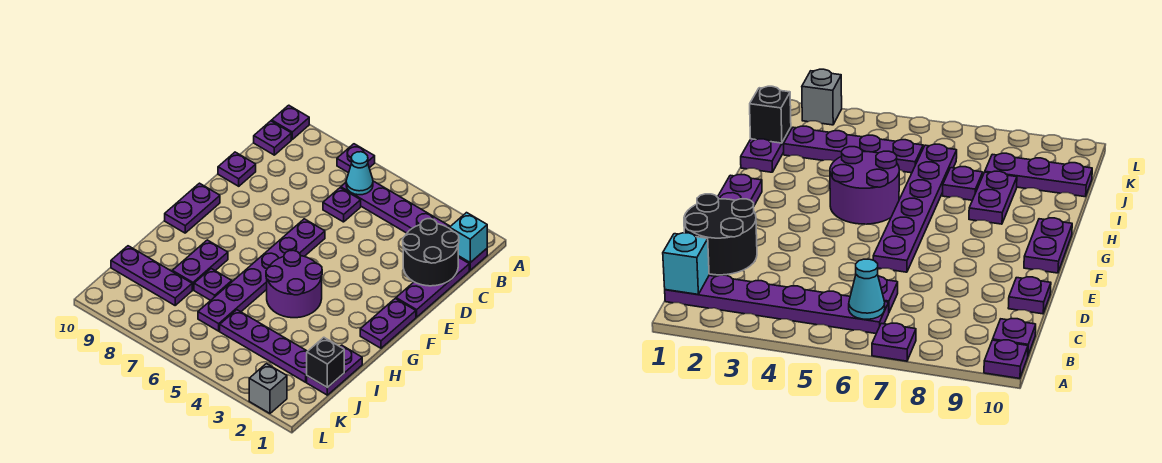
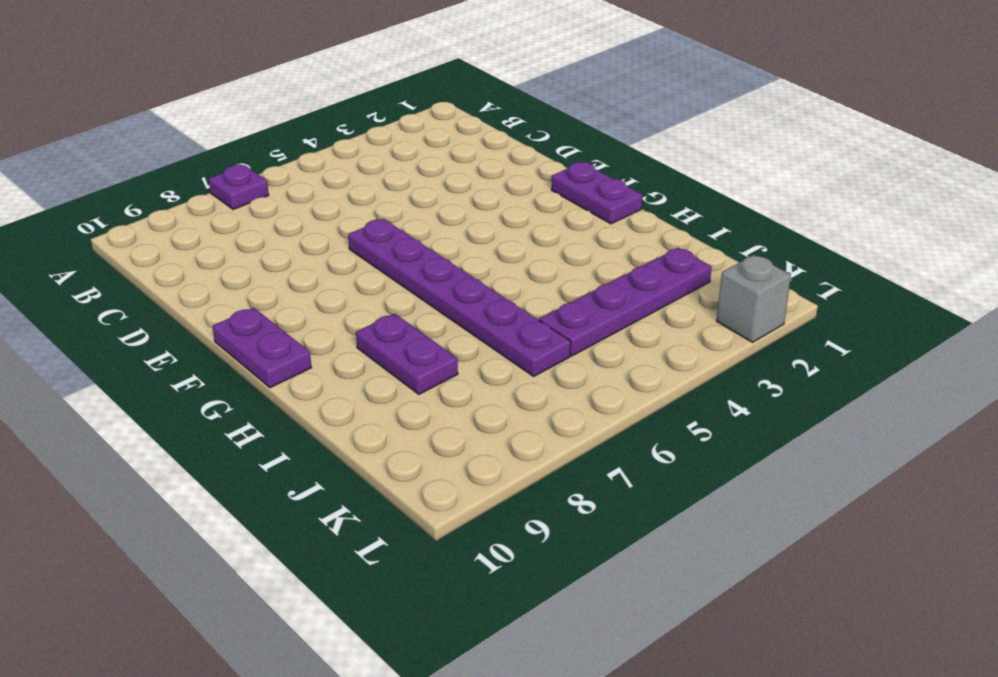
none -> purple 1x1 plate [272,105,309,139]
none -> purple 1x6 plate [341,181,487,270]
none -> purple 1x1 plate [254,121,291,155]

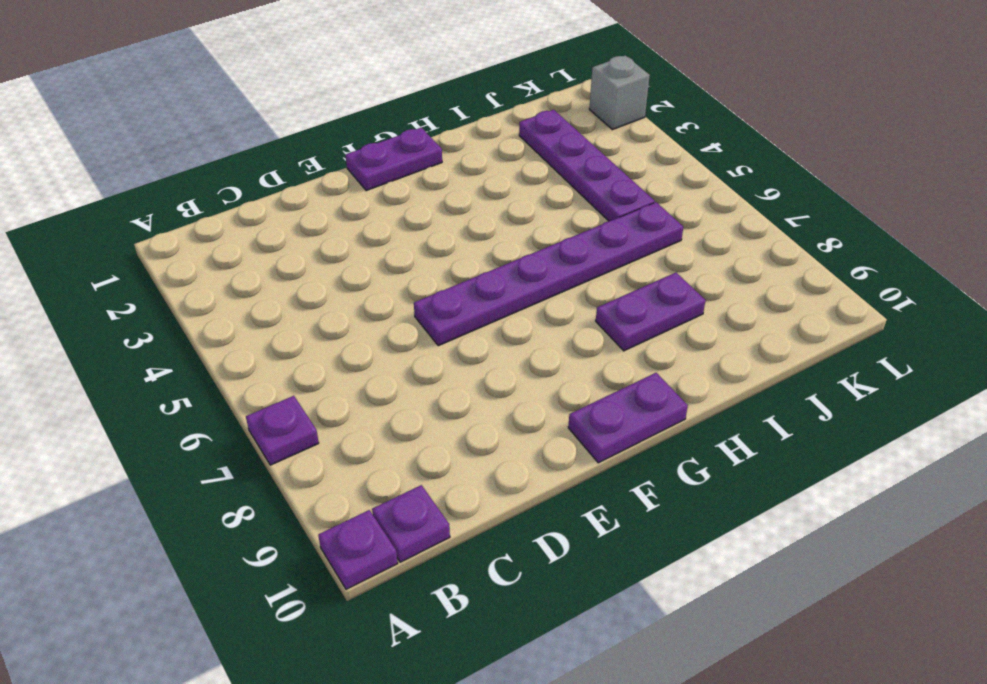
none -> purple 1x6 plate [341,181,487,270]
none -> purple 1x3 plate [396,257,469,317]
none -> purple 1x1 plate [323,188,361,222]

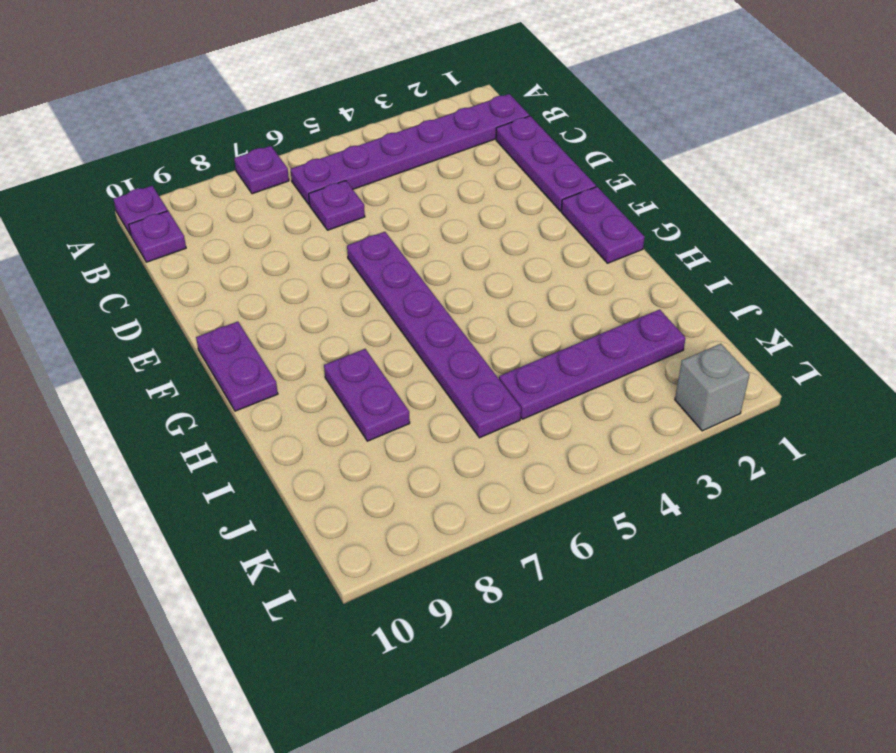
none -> purple 1x1 plate [218,152,256,186]
none -> purple 2x2 round brick [266,250,322,318]
none -> purple 1x2 plate [307,345,362,395]

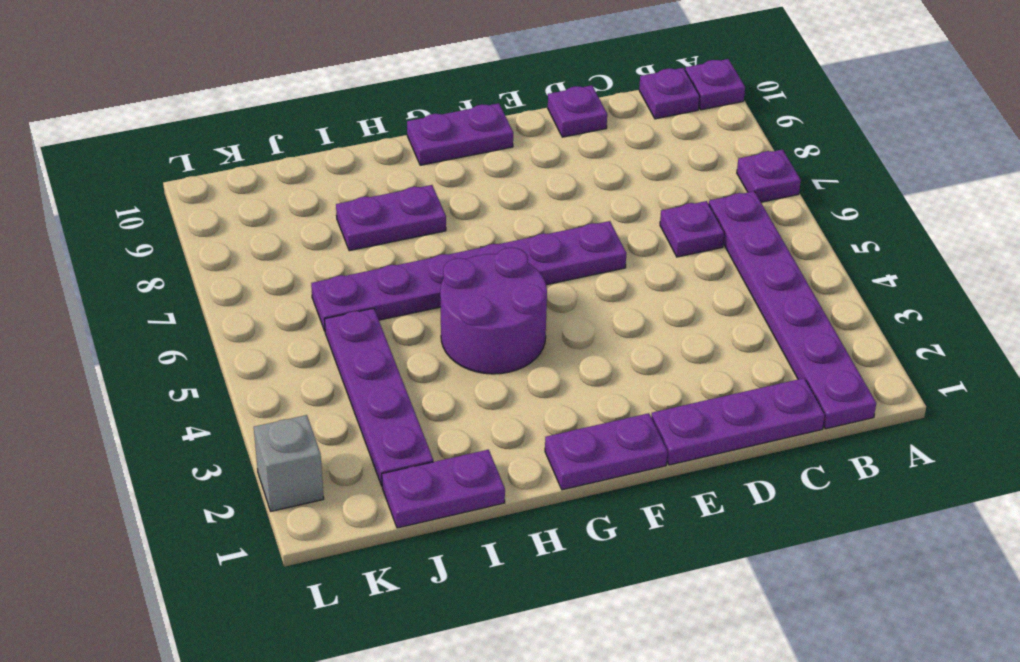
none -> purple 1x1 plate [194,269,232,300]
none -> purple 1x3 plate [111,246,192,305]
none -> cyan 1x1 brick [450,213,487,263]

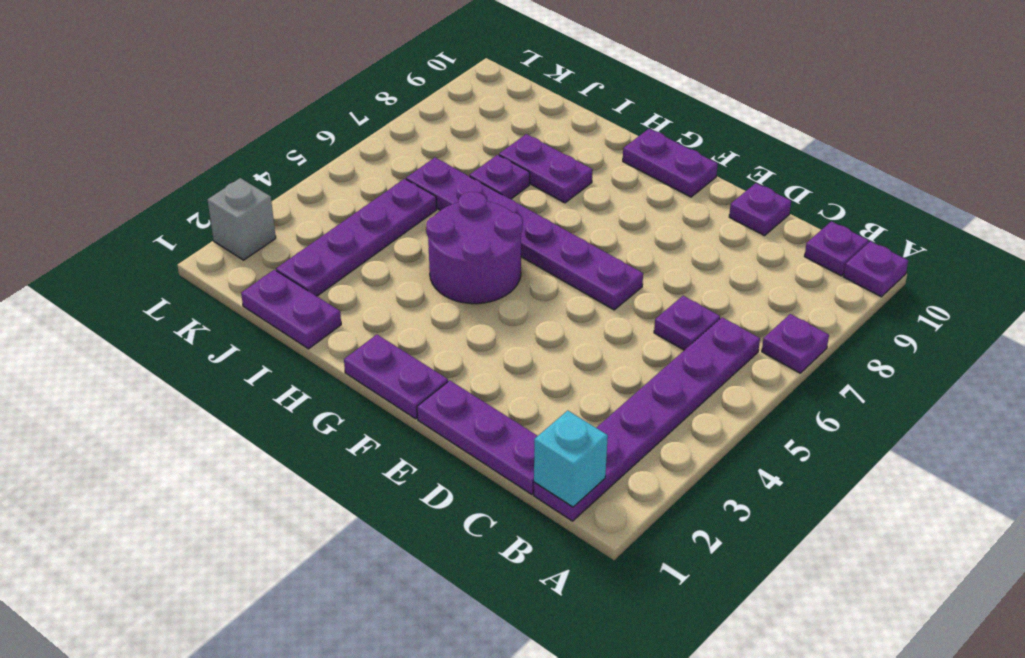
none -> purple 1x3 plate [111,246,192,305]
none -> cyan 1x1 cone [346,152,373,195]
none -> black 2x2 round brick [403,219,459,286]

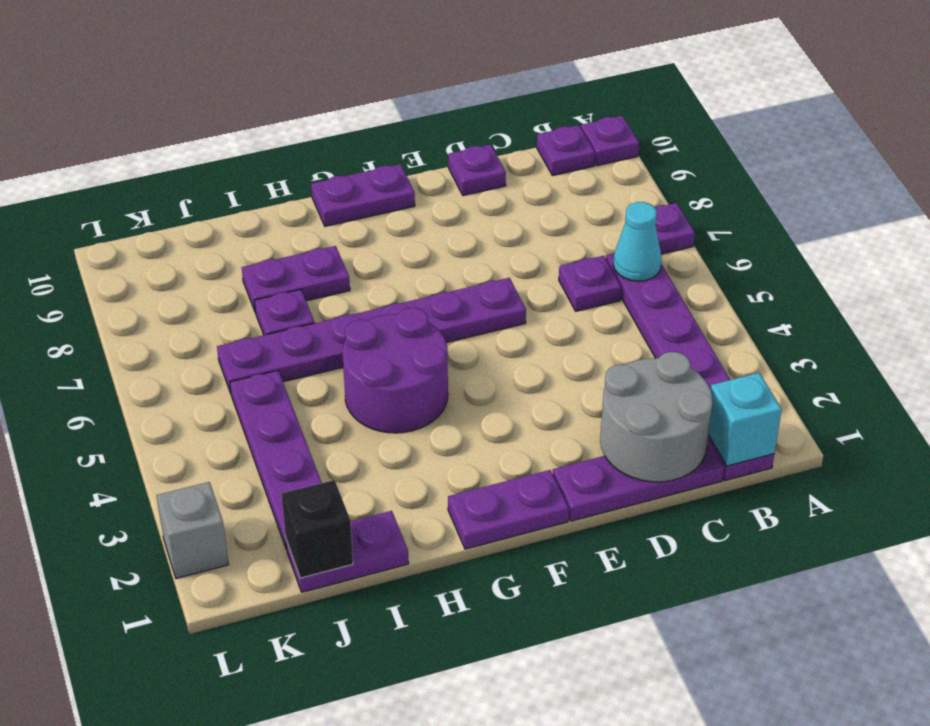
grey 2x2 round brick [600,352,713,482] -> black 2x2 round brick [403,219,459,286]
none -> purple 1x3 plate [111,246,192,305]

